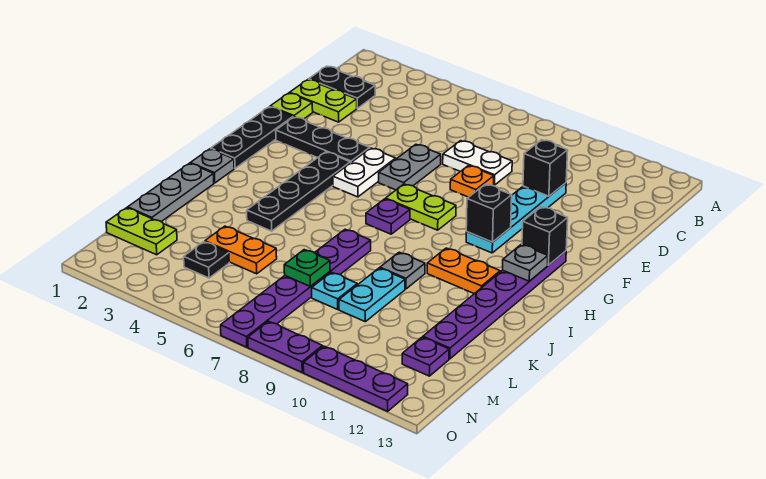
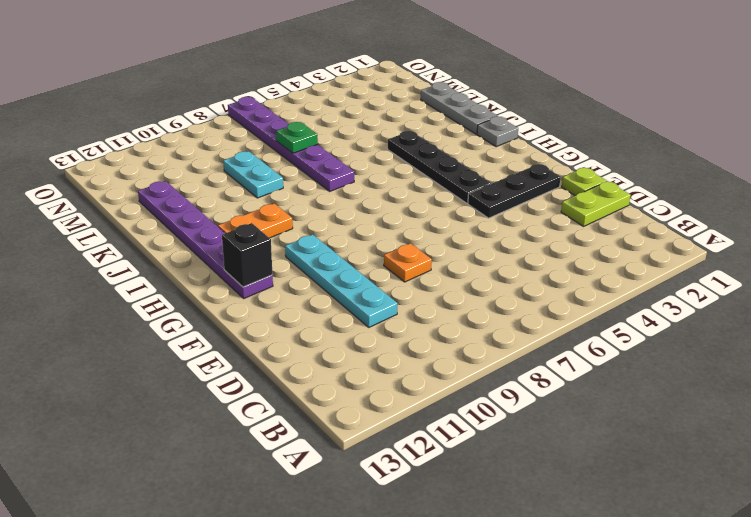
none -> black 1x2 plate [309,66,375,108]
none -> white 1x2 plate [443,141,512,185]
none -> grey 1x2 plate [379,144,441,190]
none -> black 1x3 plate [211,107,293,168]

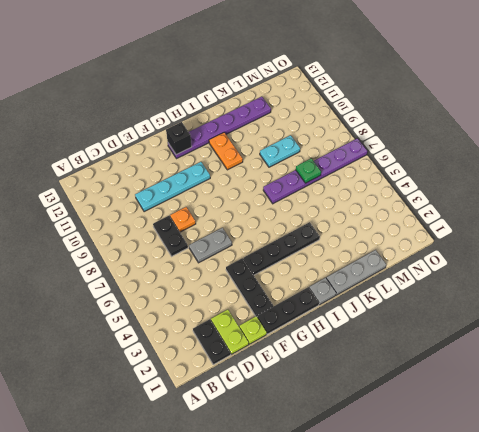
black 1x2 plate [153,216,188,256] -> white 1x2 plate [443,141,512,185]
none -> white 1x2 plate [333,148,396,197]
none -> lime 1x2 plate [386,184,456,230]
none -> purple 1x1 plate [366,199,410,234]
none -> grey 1x1 plate [380,252,425,289]

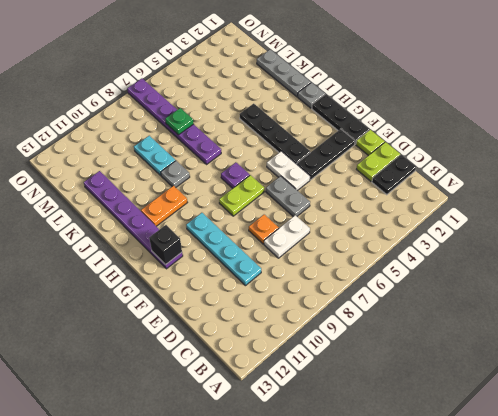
none -> orange 1x2 plate [205,226,277,274]
none -> cyan 1x1 plate [312,272,357,309]
none -> lime 1x2 plate [106,208,177,255]
none -> black 1x1 plate [184,242,229,278]

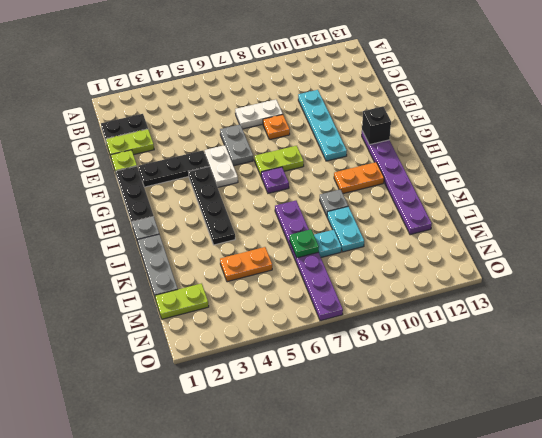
none -> black 1x1 plate [184,242,229,278]
none -> purple 1x1 plate [402,337,449,376]
none -> purple 1x2 plate [248,321,322,372]
none -> purple 1x3 plate [303,346,408,411]

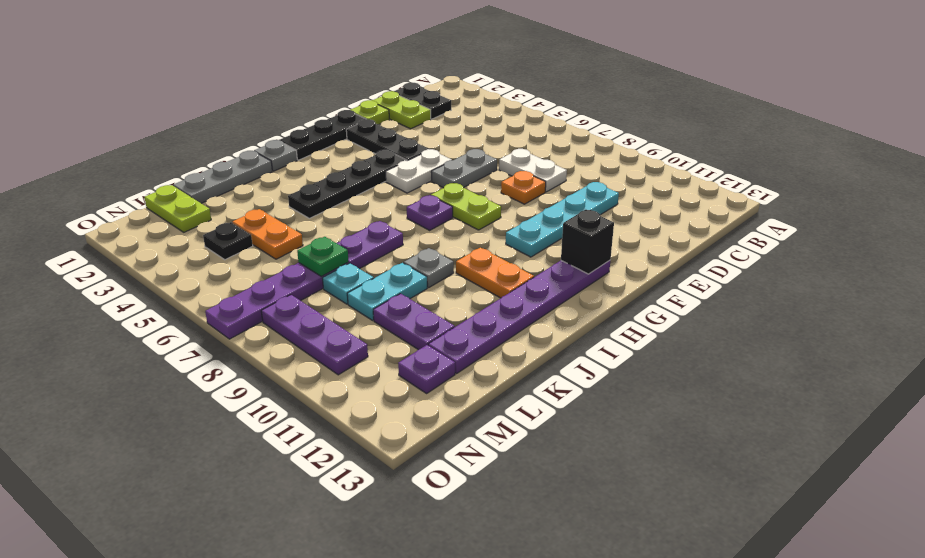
purple 1x2 plate [373,294,455,350] -> purple 1x2 plate moved to [248,321,322,372]
purple 1x3 plate [261,295,368,375] -> purple 1x3 plate moved to [303,346,408,411]
none -> black 1x1 brick [523,140,568,196]
none -> black 1x1 brick [466,184,512,242]
none -> grey 1x1 plate [503,245,548,281]

